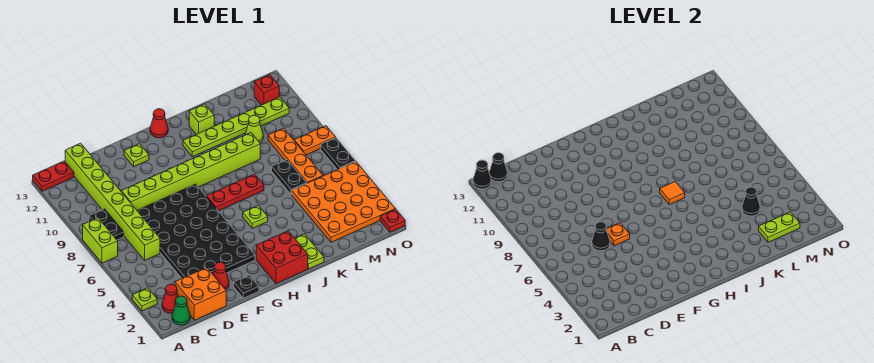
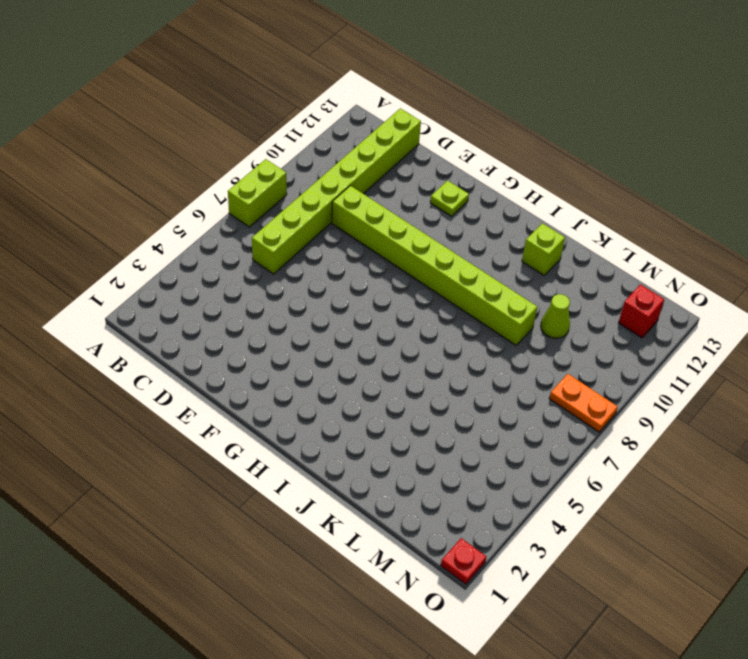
none -> lime 1x1 plate [132,288,157,311]
none -> red 1x2 plate [33,161,74,191]
none -> green 1x1 cone [172,296,190,325]
none -> red 1x1 cone [162,284,178,313]

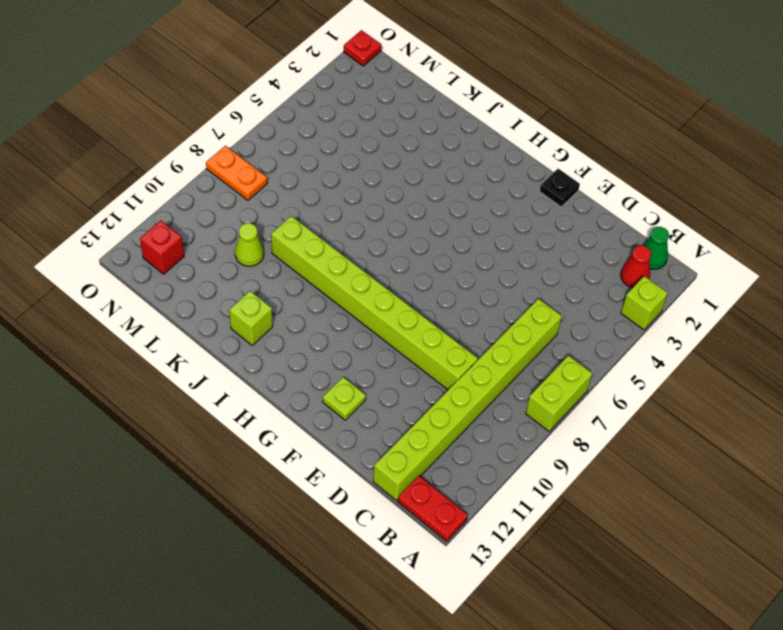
lime 1x1 brick [621,276,668,330] -> lime 1x1 plate [132,288,157,311]
none -> black 1x2 plate [89,209,124,240]
none -> orange 2x2 brick [175,267,226,320]
none -> black 4x6 plate [137,184,255,278]
none -> red 1x1 cone [213,262,229,290]

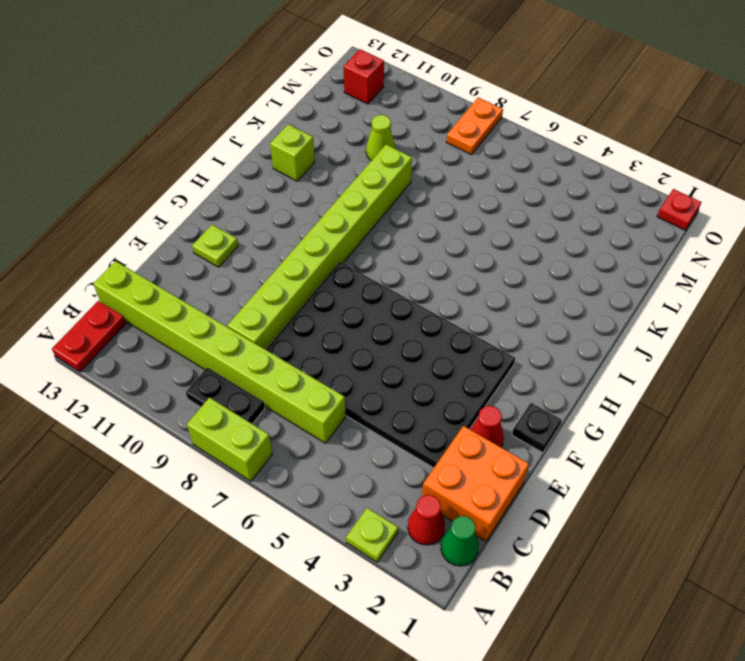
none -> red 2x2 brick [256,231,308,284]
none -> red 1x3 plate [207,174,264,211]
none -> red 1x1 cone [150,109,168,138]
none -> lime 1x1 plate [243,206,268,228]

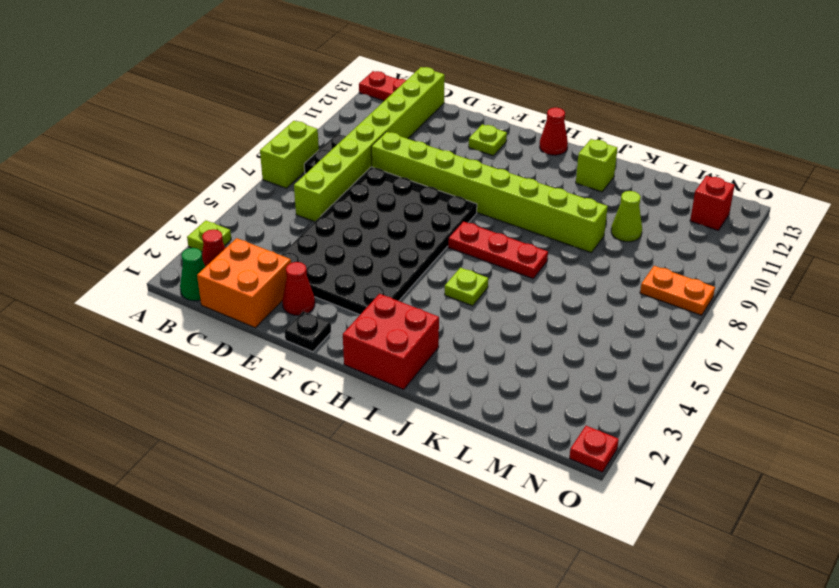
none -> lime 1x6 plate [183,97,289,157]
none -> lime 1x2 plate [295,234,324,269]
none -> orange 4x4 plate [292,162,395,242]
none -> black 1x2 plate [272,160,307,195]

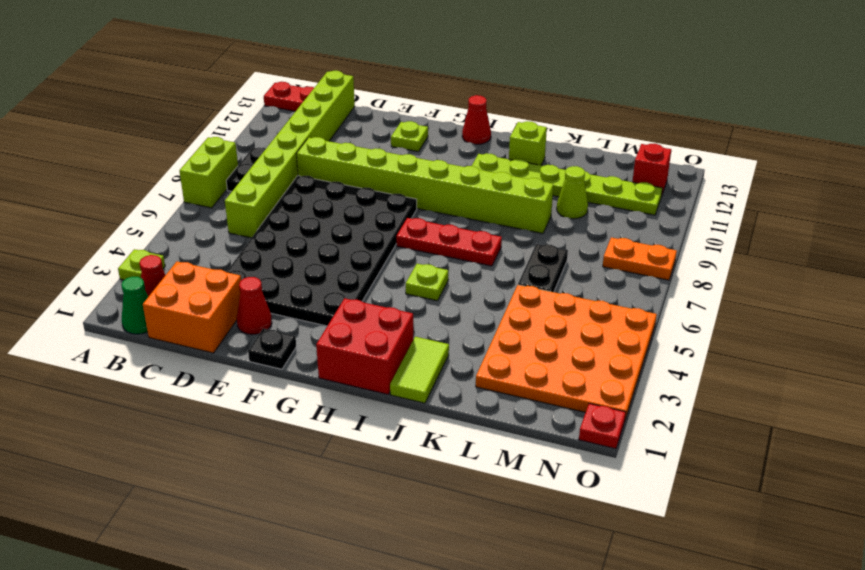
lime 1x2 tile [390,337,449,403] -> lime 1x2 plate [295,234,324,269]
none -> orange 1x4 plate [268,128,323,183]
none -> black 1x2 plate [321,138,356,170]
none -> black 1x1 cone [473,160,491,189]
none -> black 1x1 cone [489,153,507,182]

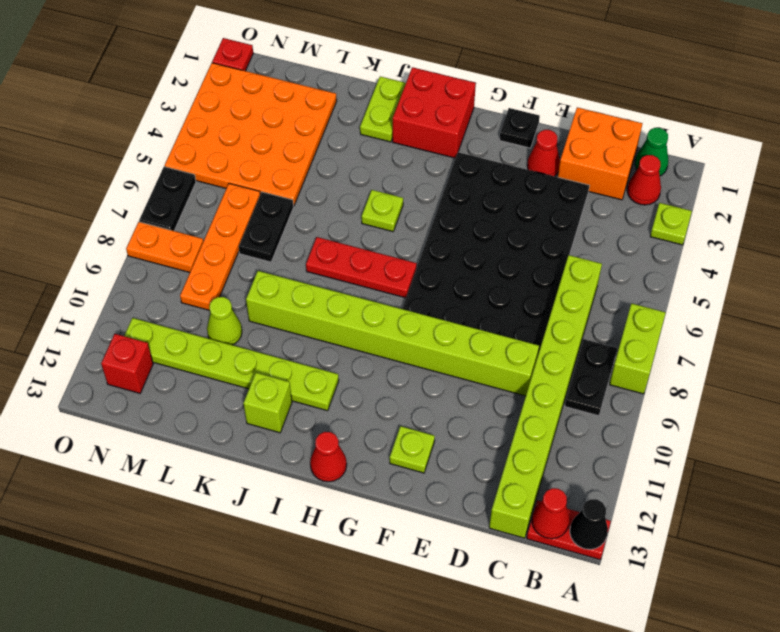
red 1x1 cone [532,488,570,539] -> black 1x1 cone [489,153,507,182]
none -> black 1x1 cone [592,222,610,251]
none -> orange 1x1 plate [606,223,630,246]
none -> orange 1x1 tile [660,182,685,204]
none -> lime 1x2 plate [759,212,800,242]

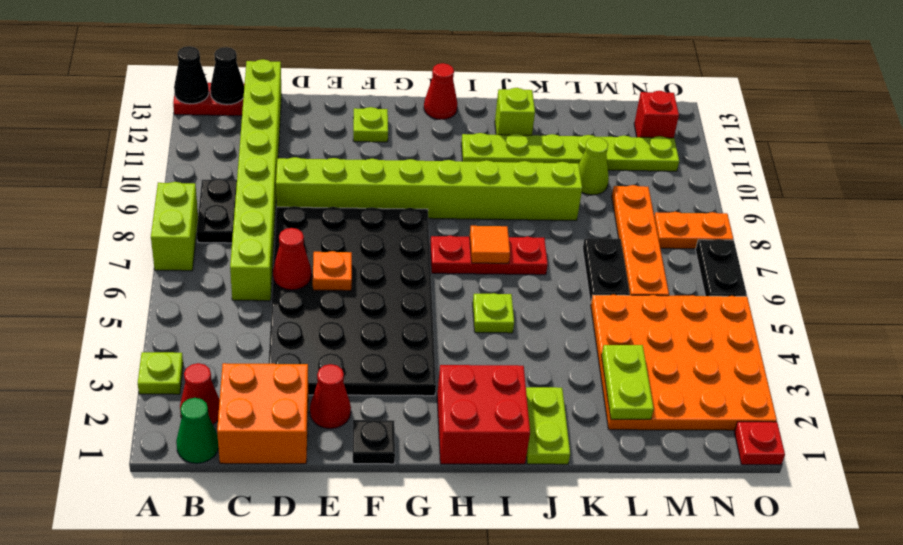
red 1x1 cone [273,228,311,290] -> black 1x1 cone [592,222,610,251]
lime 1x2 plate [602,345,654,419] -> lime 1x2 plate turned to [759,212,800,242]
none -> black 1x1 cone [742,187,760,216]

